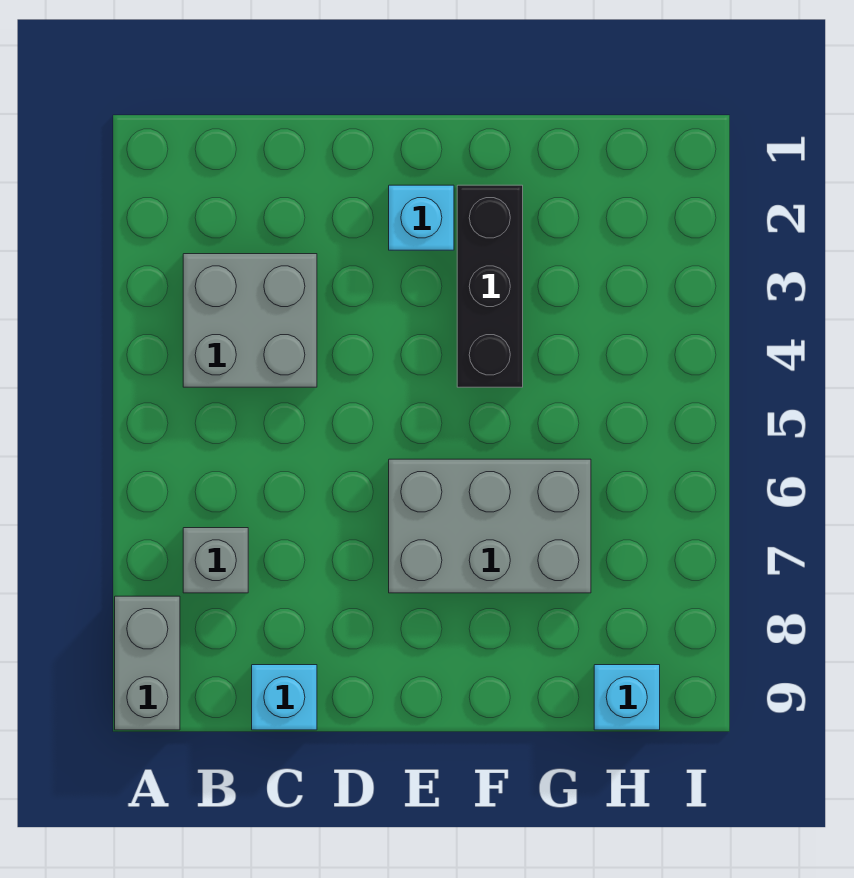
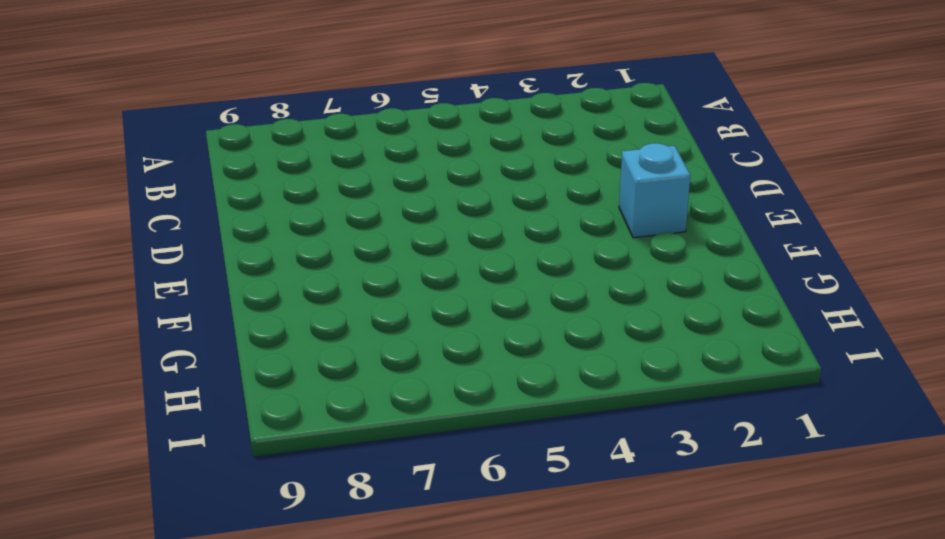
none -> grey 1x2 brick [115,596,180,730]
none -> grey 2x2 brick [183,254,317,387]

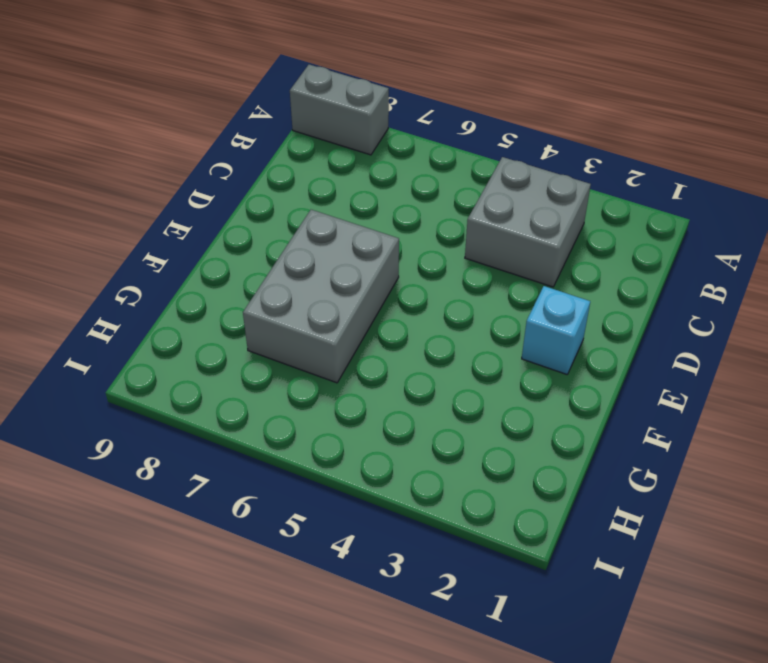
none -> grey 1x1 brick [183,528,248,593]
none -> cyan 1x1 brick [252,665,317,730]

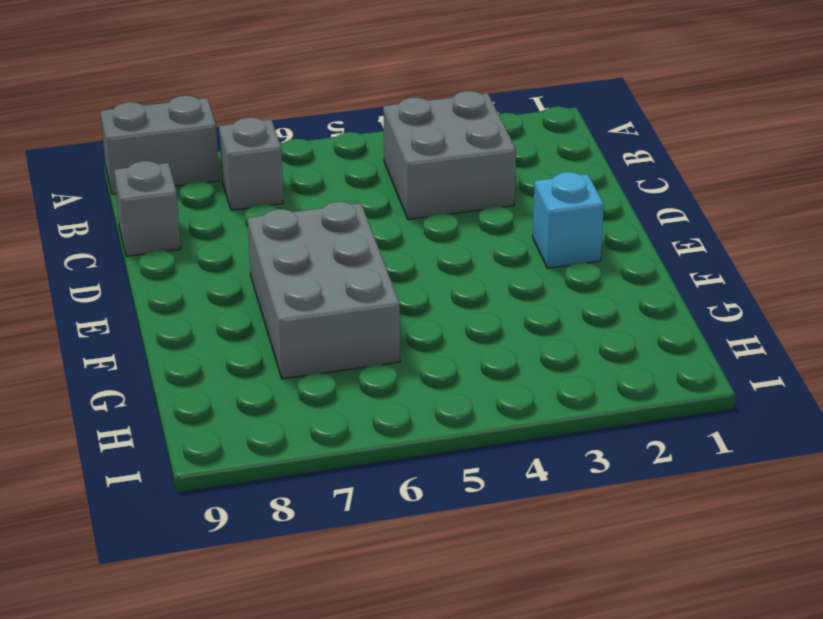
grey 1x1 brick [114,161,181,256] -> cyan 1x1 brick [252,665,317,730]
none -> black 1x3 brick [457,185,523,387]
none -> cyan 1x1 brick [594,665,660,730]

